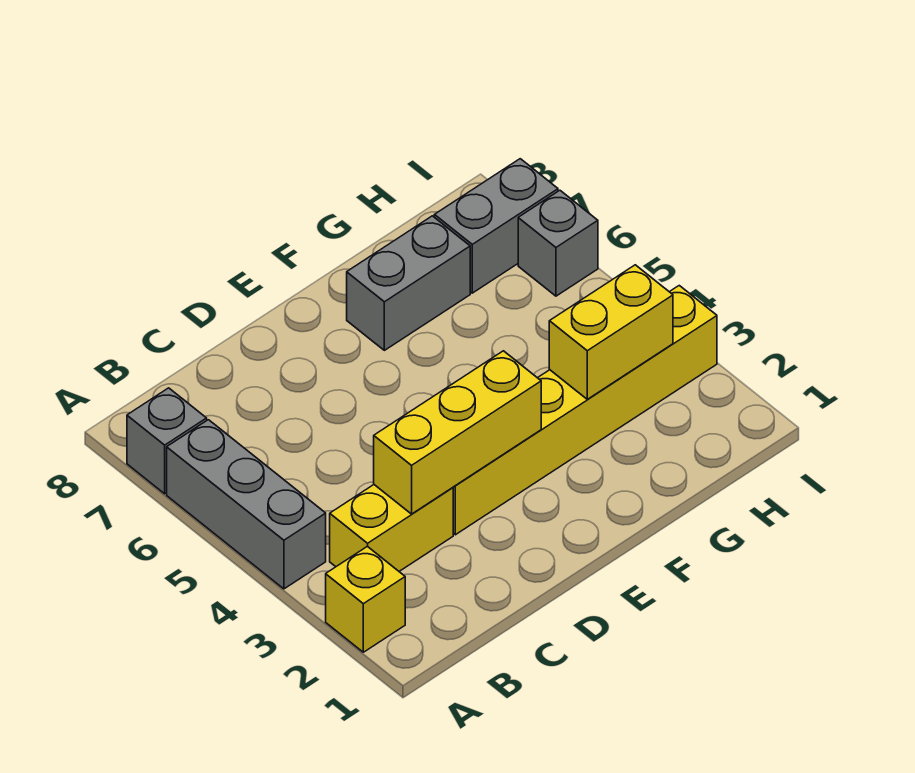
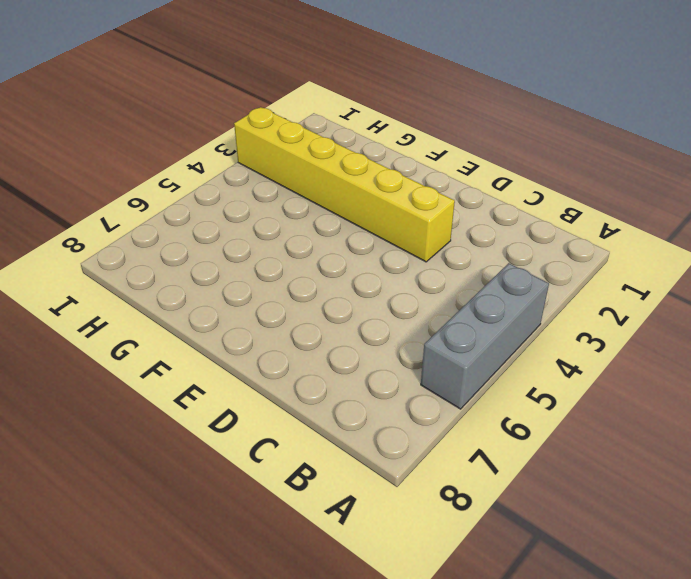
none -> yellow 1x1 brick [326,546,405,652]
none -> grey 1x1 brick [127,388,207,494]

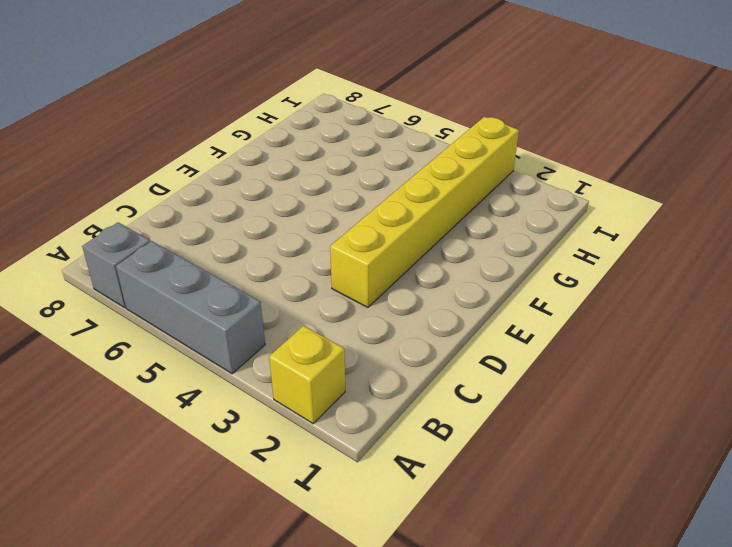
none -> yellow 1x2 brick [330,485,453,571]
none -> grey 1x2 brick [347,216,470,350]

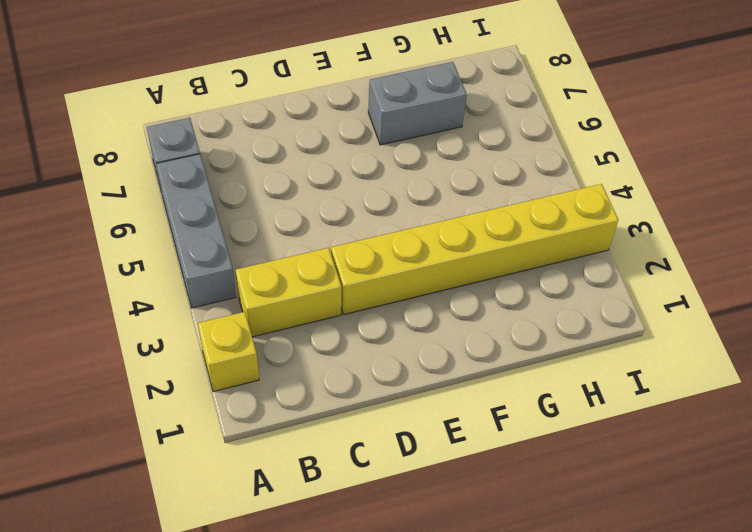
none -> grey 1x2 brick [434,159,558,293]
none -> grey 1x1 brick [518,190,598,296]

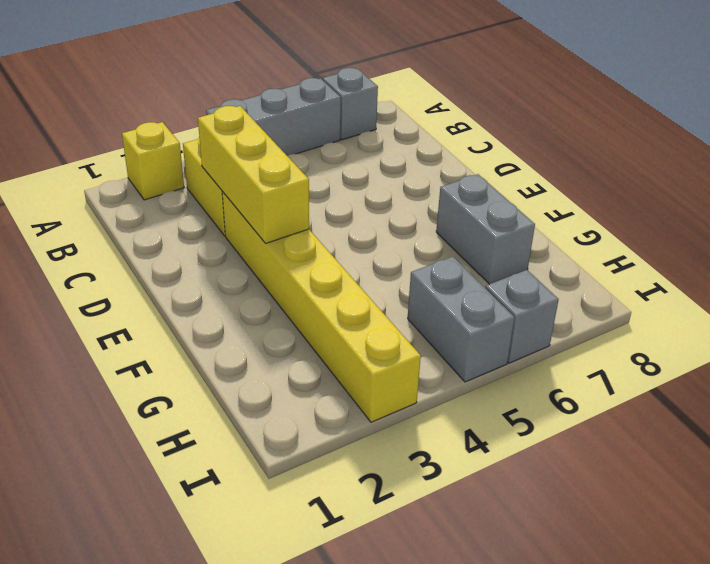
grey 1x2 brick [408,257,515,382] -> grey 1x2 brick moved to [434,159,558,293]
none -> yellow 1x2 brick [549,265,673,399]

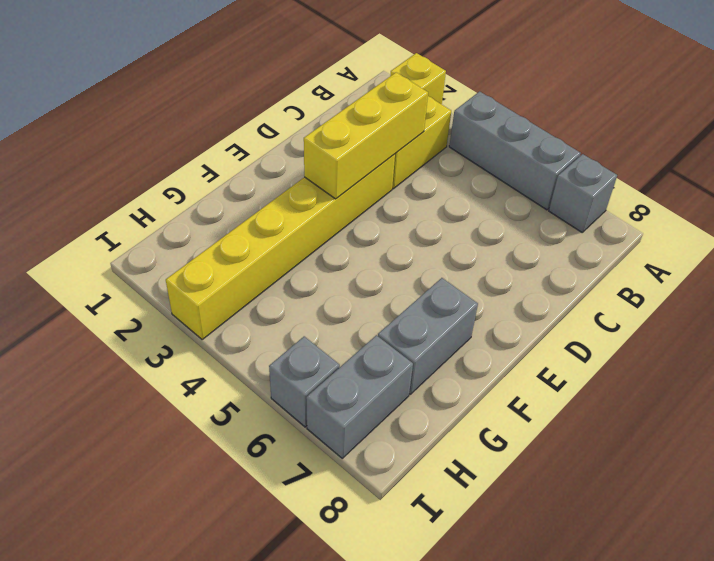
none -> yellow 1x2 brick [549,265,673,399]

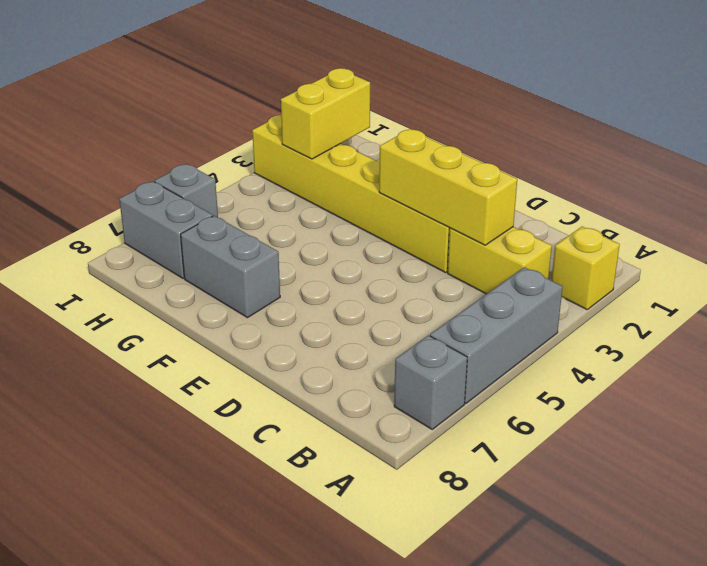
yellow 1x2 brick [281,68,370,159] -> yellow 1x2 brick turned to [549,265,673,399]

